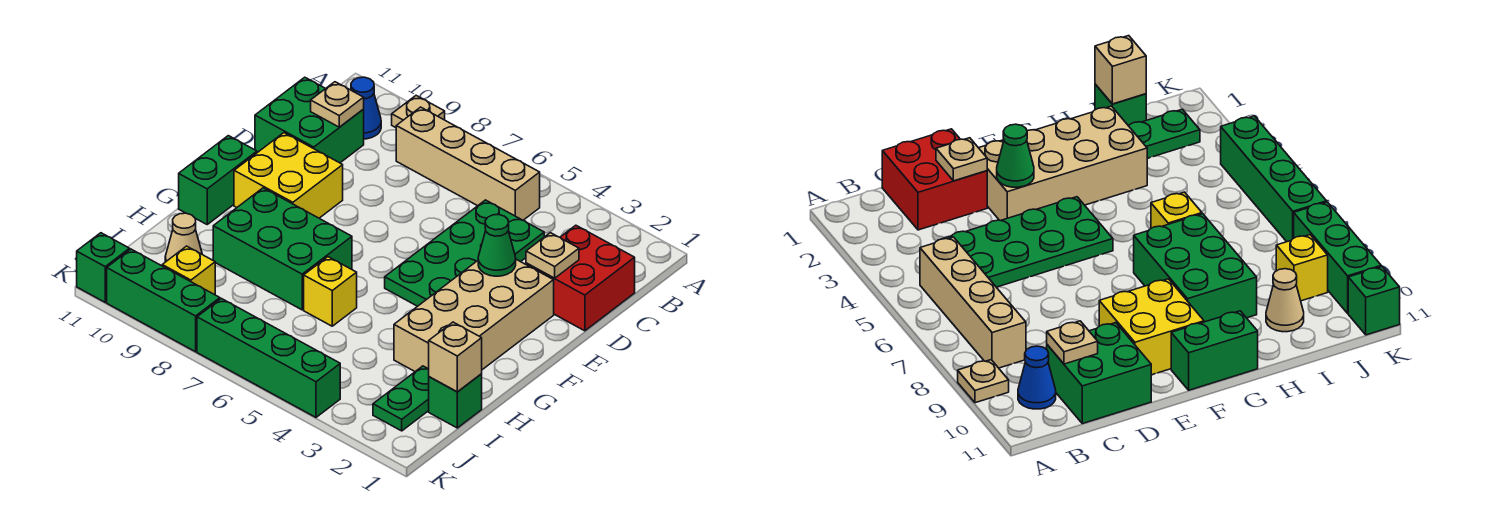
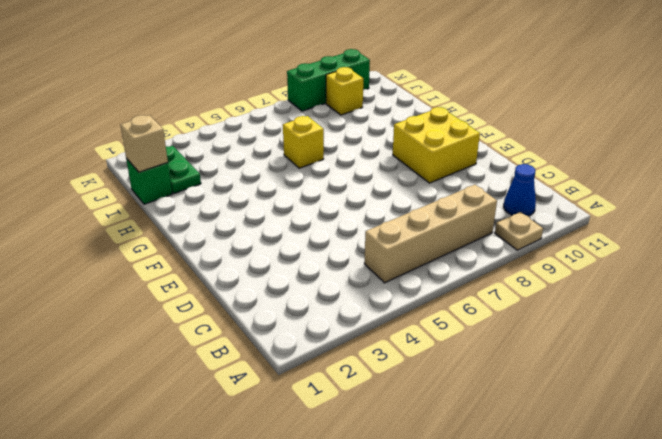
none -> red 2x2 brick [526,225,635,331]
none -> green 2x4 plate [385,200,544,306]
none -> green 2x2 brick [255,77,364,163]

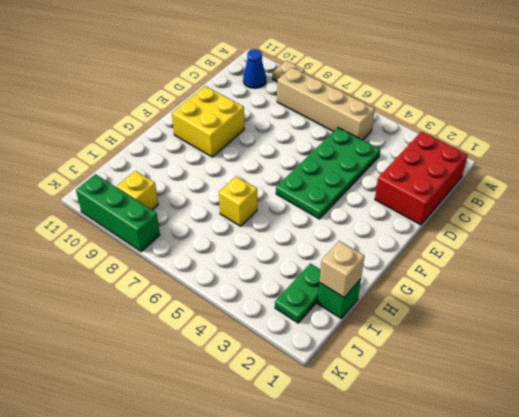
red 2x3 brick [375,132,468,225] -> red 2x2 brick [526,225,635,331]
none -> green 2x2 brick [255,77,364,163]
none -> tan 2x4 brick [394,259,554,372]
none -> green 1x2 brick [179,136,257,224]

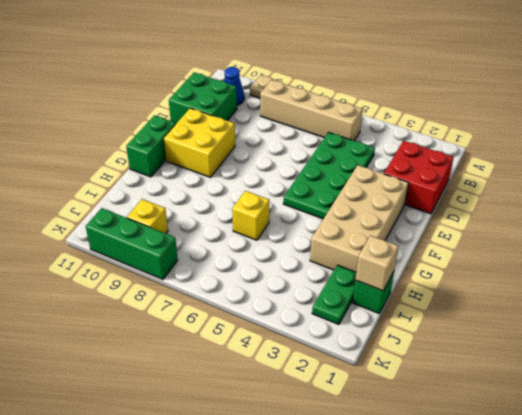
none -> green 2x3 brick [213,188,352,310]
none -> tan 1x1 cone [165,213,202,262]
none -> green 1x4 brick [197,299,340,417]

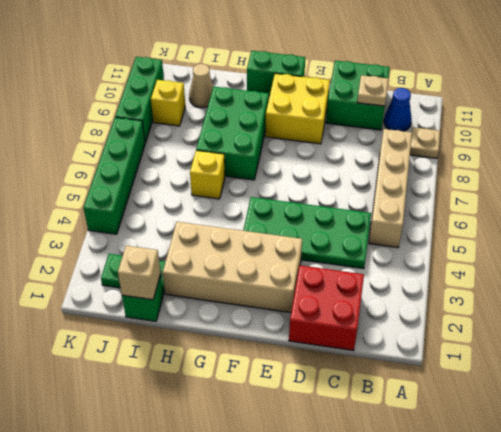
none -> green 1x1 brick [77,233,130,302]
none -> tan 1x1 plate [526,233,579,278]
none -> green 1x1 cone [478,215,516,276]

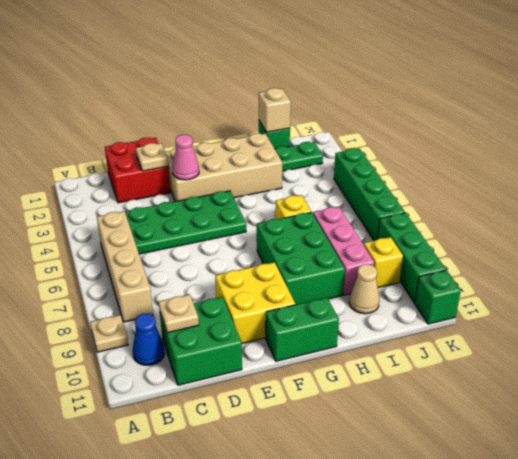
pink 1x1 cone [172,135,199,180] -> green 1x1 cone [478,215,516,276]
pink 1x3 brick [313,207,374,295] -> none

